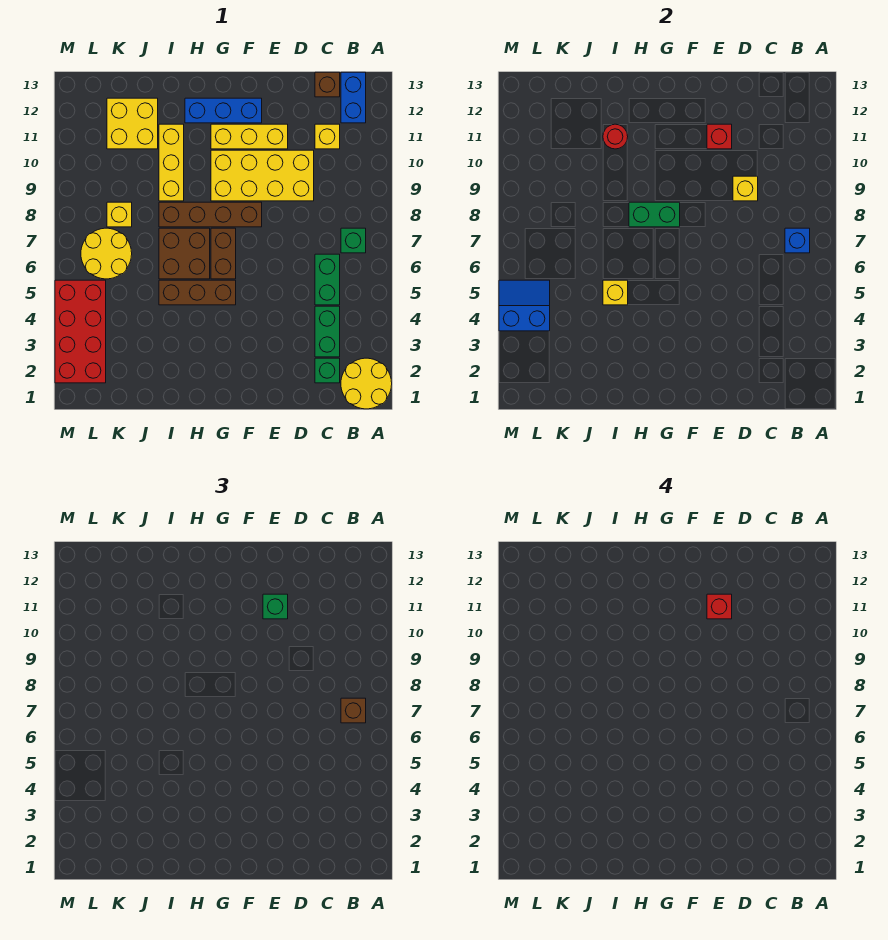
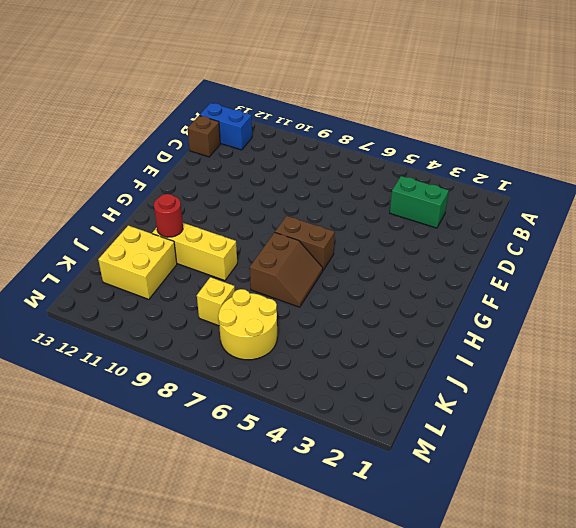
brown 2x2 slope [250,232,323,307] -> brown 2x2 brick [159,228,210,279]
none -> yellow 2x2 round brick [341,358,392,409]
none -> green 1x1 brick [341,228,366,253]
none -> green 1x1 brick [315,358,340,383]
none -> green 1x2 brick [315,254,340,305]

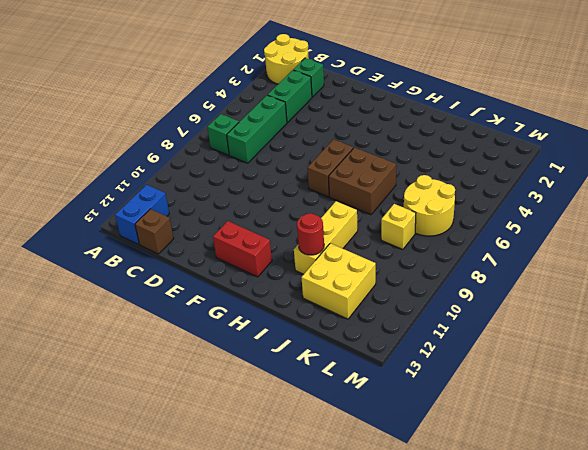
green 1x3 brick [227,95,287,163] -> green 1x2 brick [315,254,340,305]
red 1x2 brick [213,221,272,277] -> blue 1x3 brick [185,98,262,123]
none -> yellow 1x1 brick [315,124,340,149]
none -> yellow 2x4 brick [211,150,314,201]
none -> yellow 1x3 brick [211,124,288,149]
none -> brown 1x4 brick [159,202,262,227]

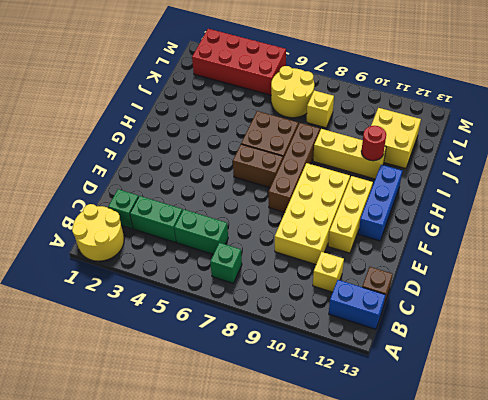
none -> brown 1x3 brick [159,280,236,305]
none -> blue 1x1 brick [785,228,810,253]
none -> yellow 1x1 brick [733,176,758,201]
none -> red 1x1 brick [707,124,732,149]

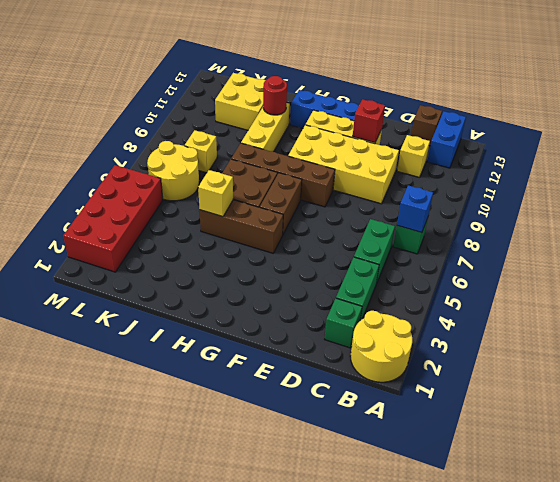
none -> yellow 1x1 brick [733,176,758,201]
none -> green 1x2 brick [629,202,680,227]
none -> blue 2x2 slope [499,280,550,331]
none -> brown 1x1 brick [341,698,366,723]

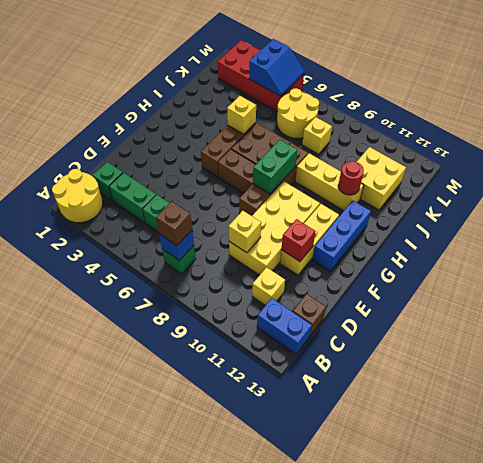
none -> green 1x1 brick [263,594,288,619]
none -> red 1x1 brick [707,594,732,619]

